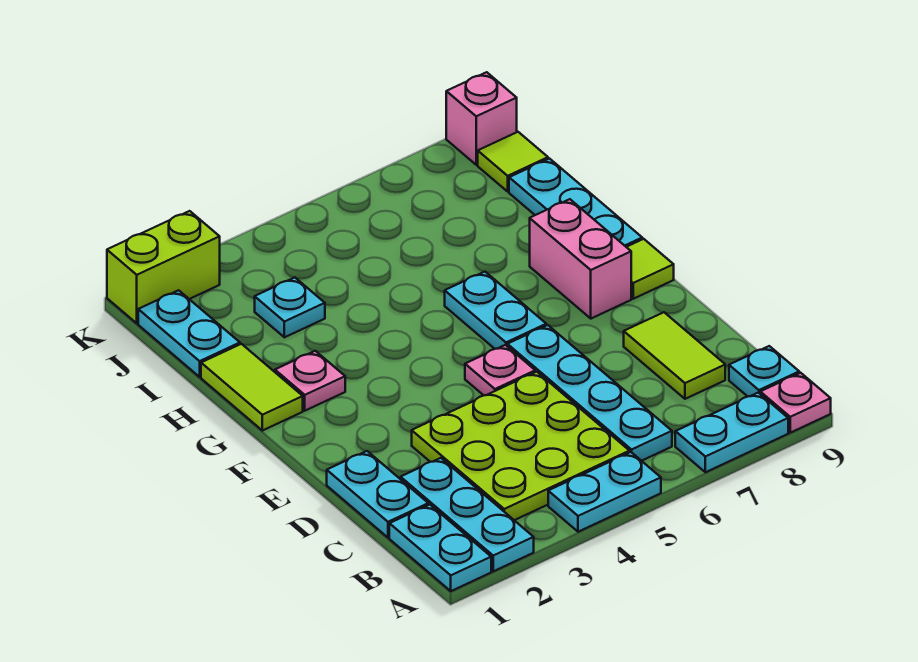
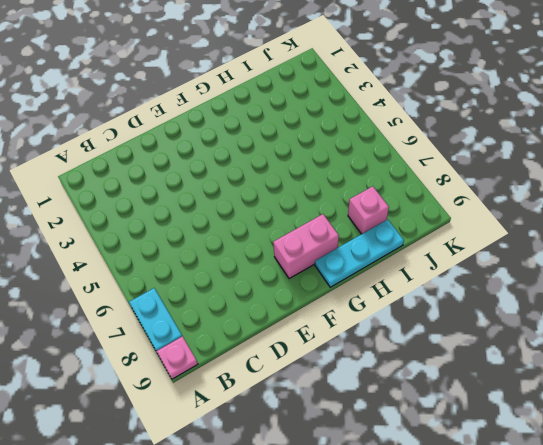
pink 1x1 brick [348,186,389,234] -> pink 1x1 brick moved to [446,72,517,165]
none -> cyan 1x2 plate [389,505,491,591]
none -> cyan 1x3 plate [401,458,534,571]
none -> cyan 1x2 plate [548,452,661,532]

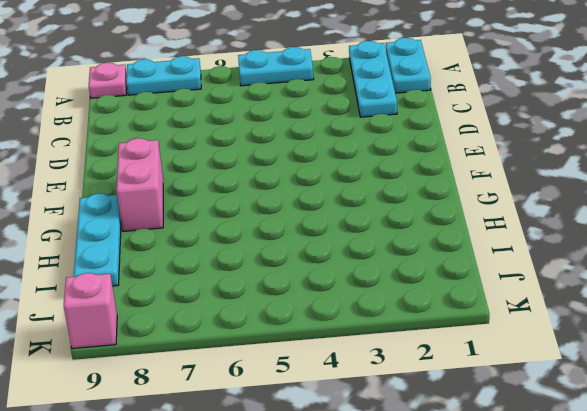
none -> lime 3x3 plate [412,372,630,520]
none -> cyan 1x4 plate [507,325,672,461]
none -> cyan 1x1 plate [729,346,799,396]

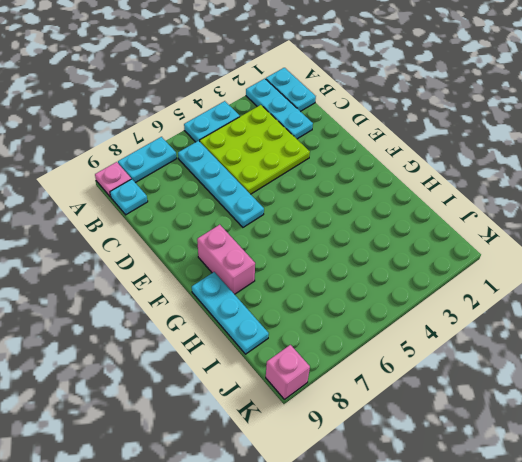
none -> cyan 1x2 plate [327,451,428,538]
none -> lime 1x2 tile [624,312,725,399]
none -> pink 1x1 plate [465,345,535,395]

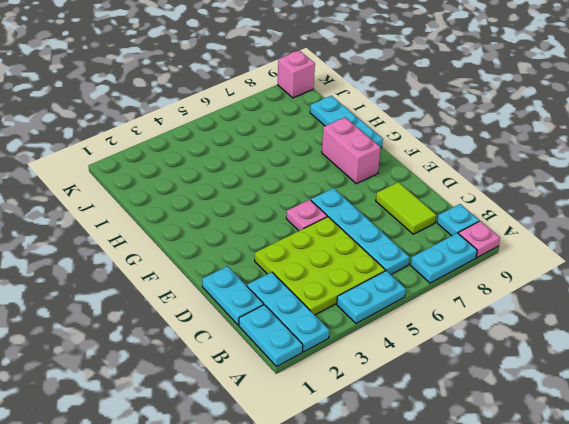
none -> cyan 1x2 plate [445,272,546,349]
none -> lime 1x1 tile [627,239,674,299]
none -> lime 1x2 tile [201,344,303,431]

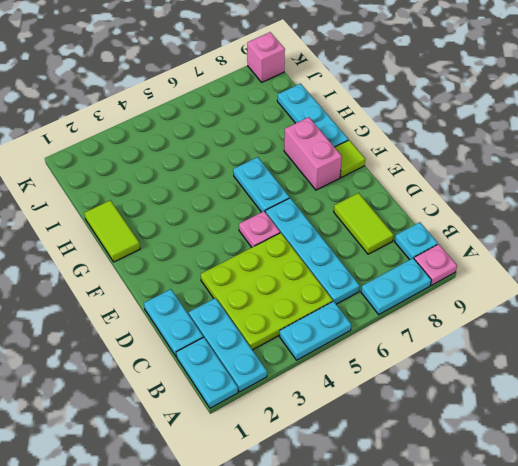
none -> pink 1x1 plate [275,351,345,411]
none -> cyan 1x2 plate [138,290,240,377]
none -> cyan 1x1 plate [255,278,325,337]

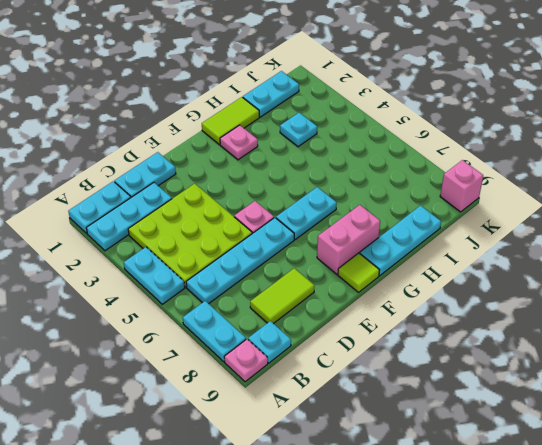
none -> lime 1x1 tile [478,132,548,191]
none -> lime 1x2 brick [107,211,220,323]

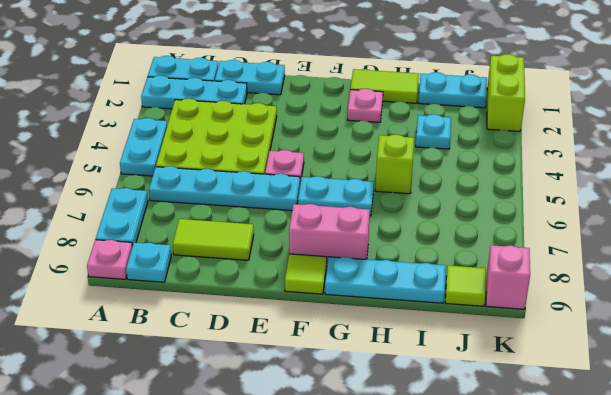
lime 1x1 brick [375,134,414,194] -> none

